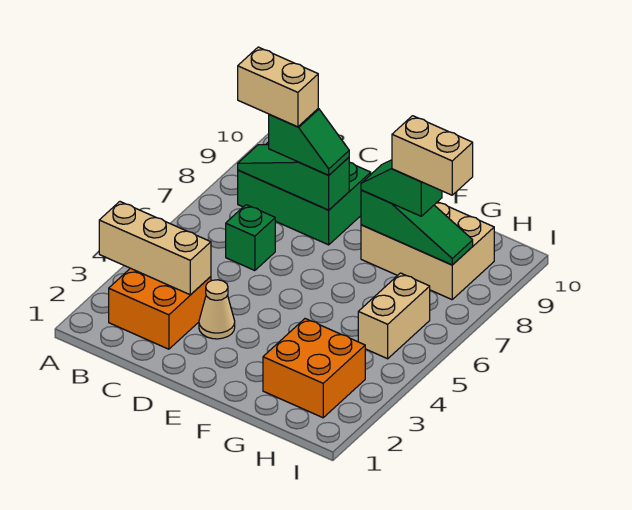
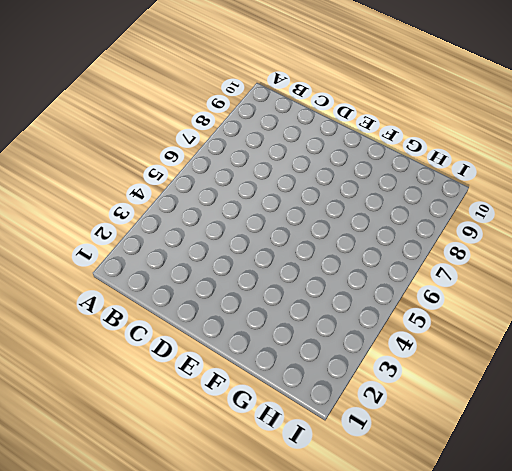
none -> orange 2x2 brick [109,268,211,349]
none -> green 2x3 brick [238,142,371,245]
none -> green 1x1 brick [226,205,275,271]

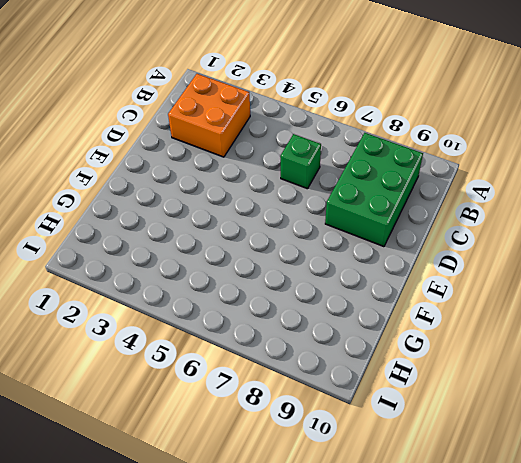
none -> tan 1x1 cone [199,280,235,339]
none -> tan 2x3 brick [361,202,494,300]
none -> orange 2x2 brick [263,319,365,418]

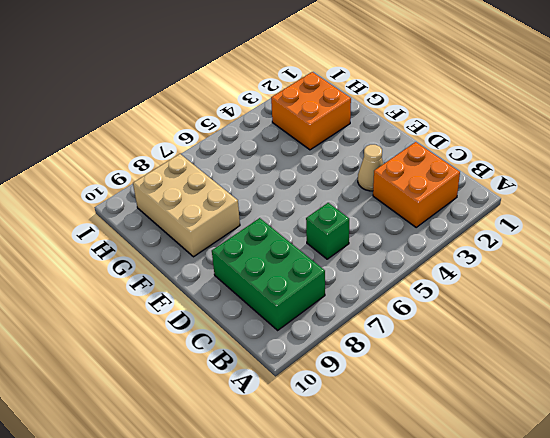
none -> tan 1x2 brick [358,273,430,359]
none -> tan 1x3 brick [99,202,211,295]
none -> green 1x3 slope [238,144,349,210]

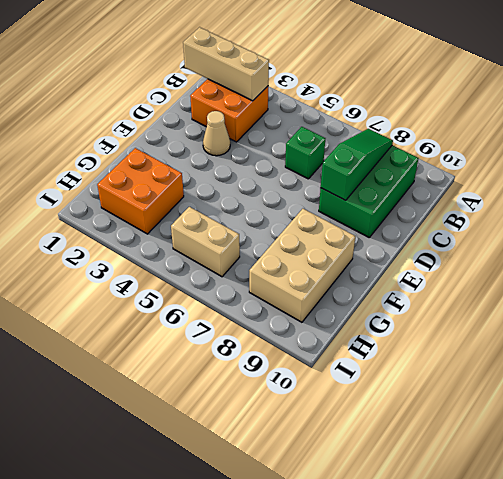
tan 1x3 brick [183,27,269,101] -> tan 1x3 brick turned to [99,202,211,295]
none -> green 1x3 slope [361,190,473,265]
none -> green 1x2 slope [269,109,349,175]
none -> green 1x2 slope [361,160,442,216]

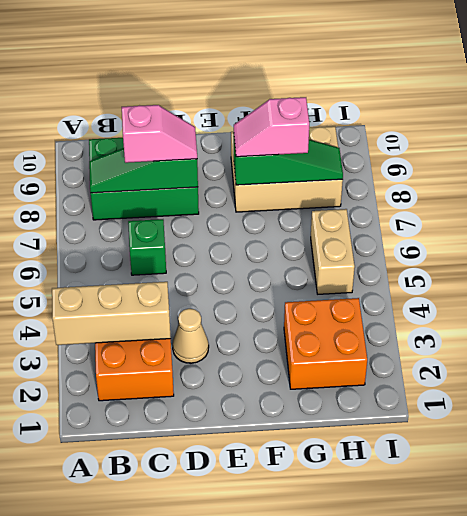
pink 1x2 slope [122,105,197,163] -> green 1x2 slope [269,109,349,175]
pink 1x2 slope [234,97,309,157] -> green 1x2 slope [361,160,442,216]
none -> tan 1x2 brick [238,47,318,127]
none -> tan 1x2 brick [392,116,473,195]

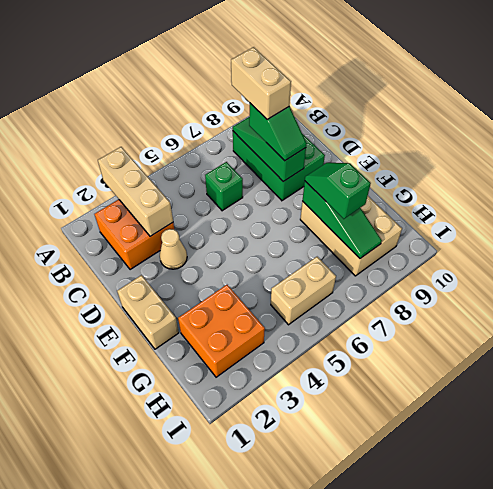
tan 1x2 brick [117,275,179,349] -> tan 1x2 brick moved to [392,116,473,195]

